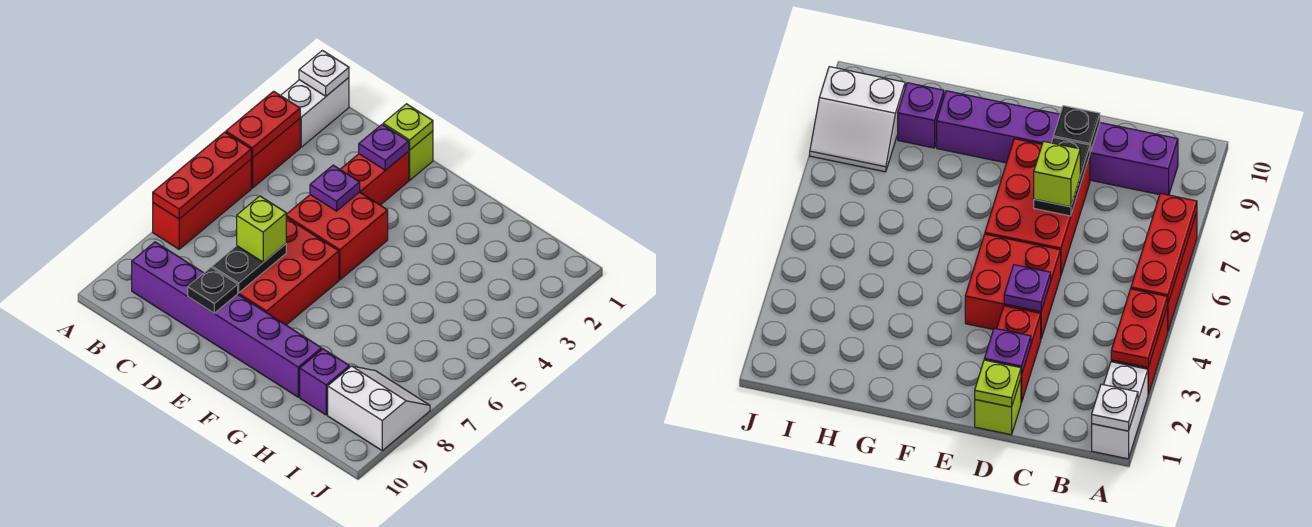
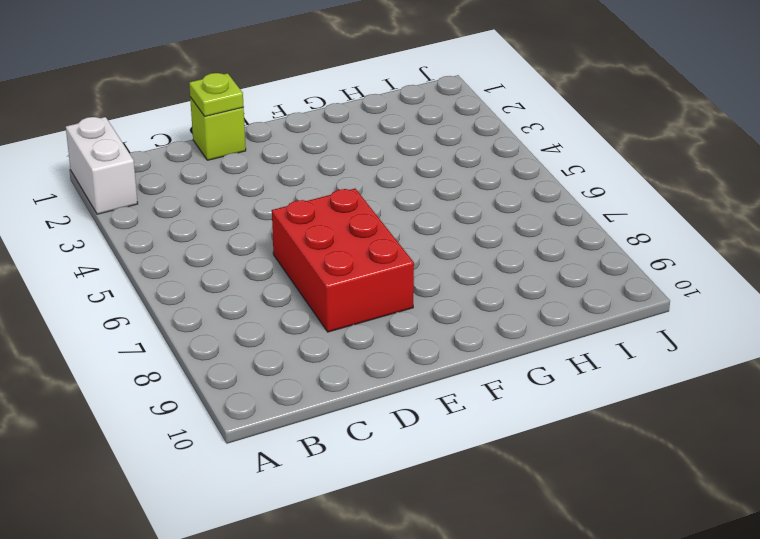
none -> red 1x2 brick [251,119,300,188]
none -> red 1x3 brick [153,160,251,249]
none -> purple 1x6 brick [132,242,322,397]

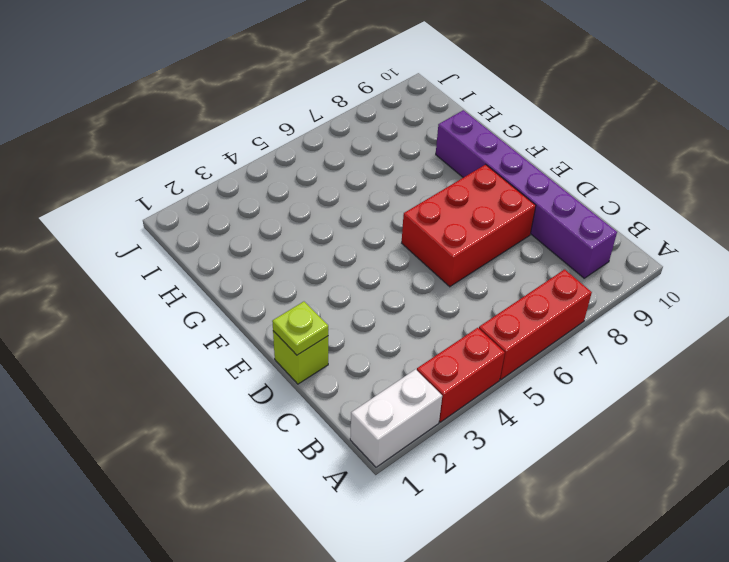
none -> red 1x2 brick [340,152,409,205]
none -> red 2x2 brick [286,192,388,280]
none -> purple 1x1 brick [300,349,350,415]

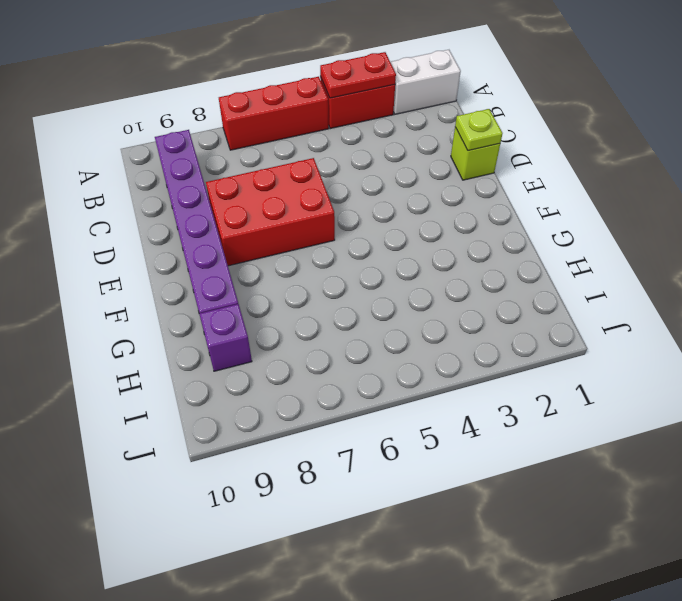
none -> red 1x2 brick [340,152,409,205]
none -> red 2x2 brick [286,192,388,280]
none -> white 2x2 slope [328,366,430,451]

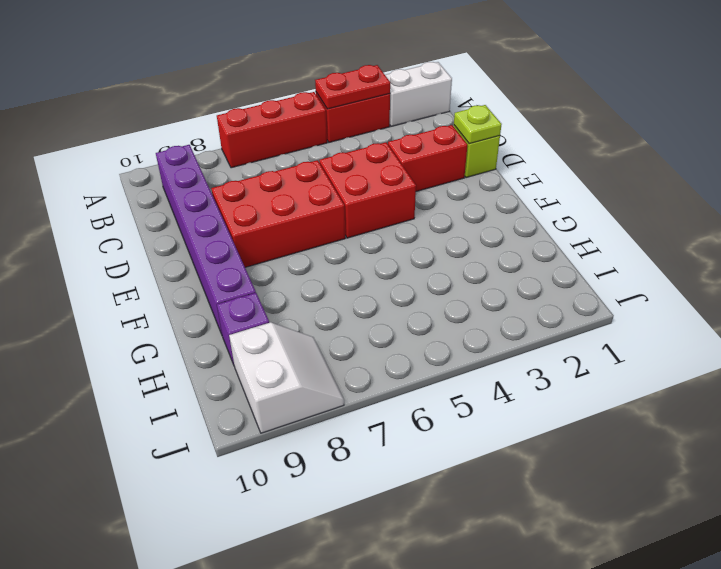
none -> white 1x1 plate [299,50,349,96]
none -> red 1x3 plate [153,132,251,219]
none -> purple 1x1 plate [359,125,409,170]

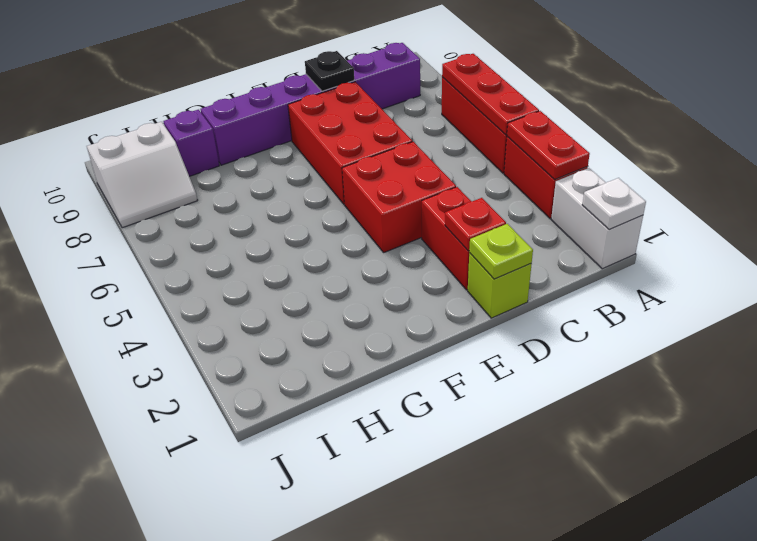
red 1x1 plate [445,198,506,251] -> purple 1x1 plate [359,125,409,170]
none -> purple 1x1 plate [310,165,360,211]
none -> black 1x2 plate [212,244,286,293]
none -> lime 1x1 brick [237,196,286,262]

